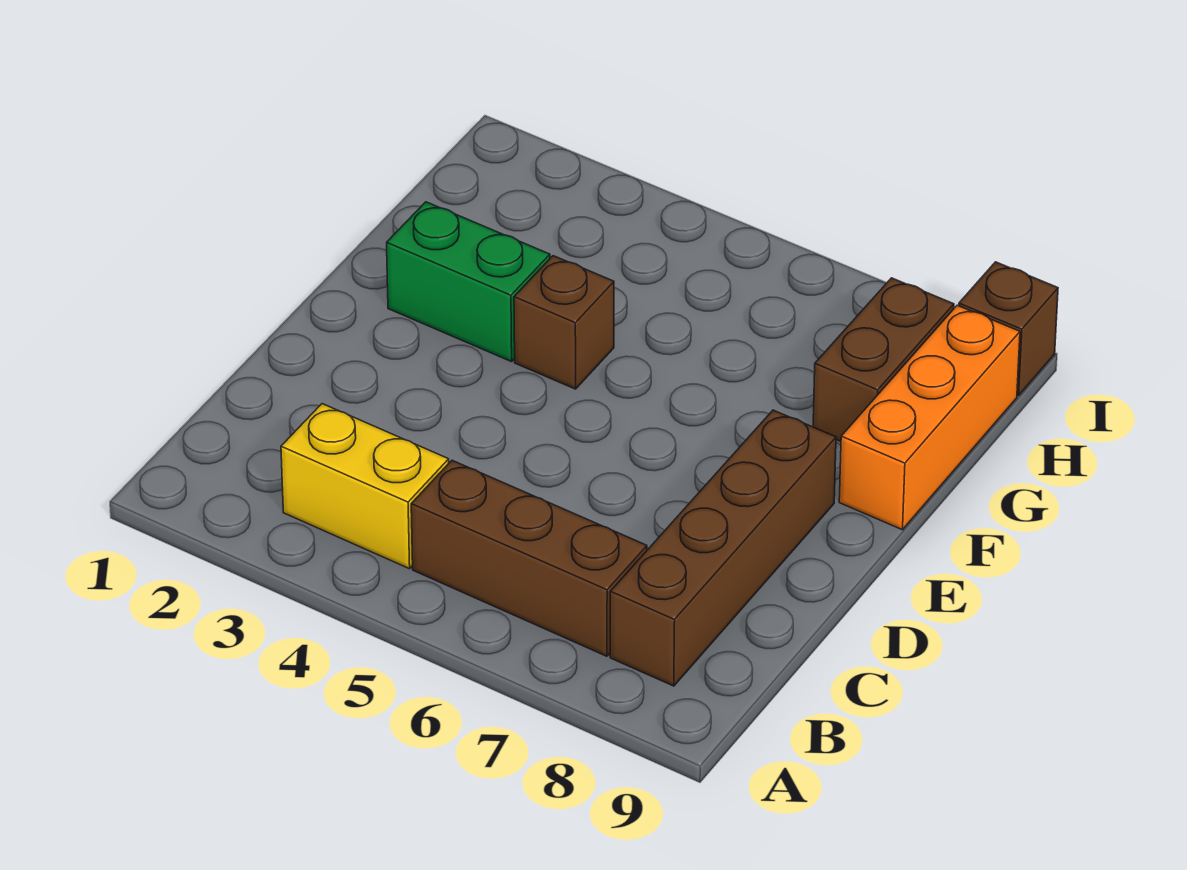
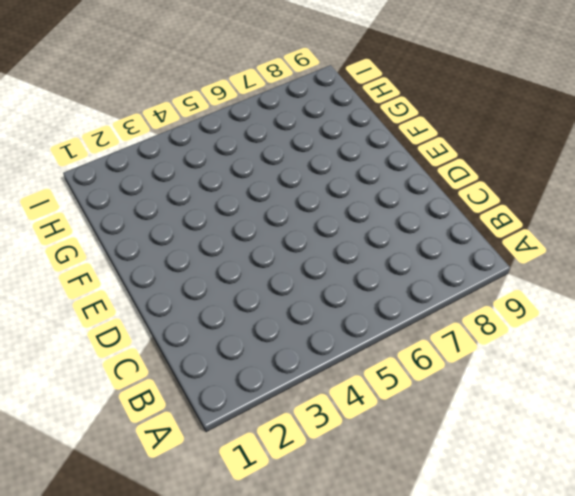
none -> yellow 1x2 brick [281,404,449,569]
none -> brown 1x3 brick [411,460,647,656]

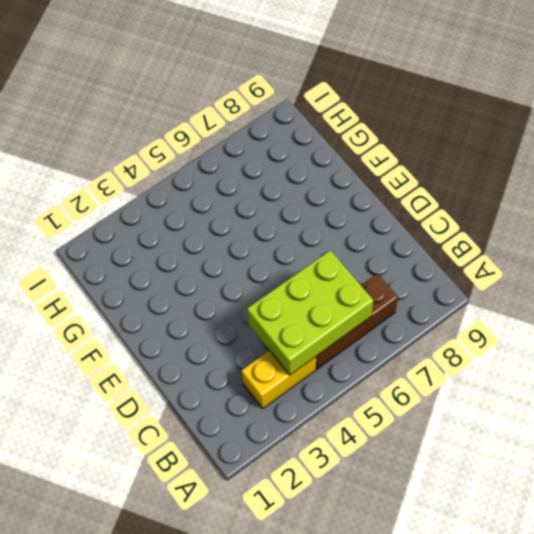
lime 2x3 brick [247,250,374,375] -> none
none -> brown 1x4 brick [610,410,836,686]
none -> green 1x2 brick [387,202,550,362]

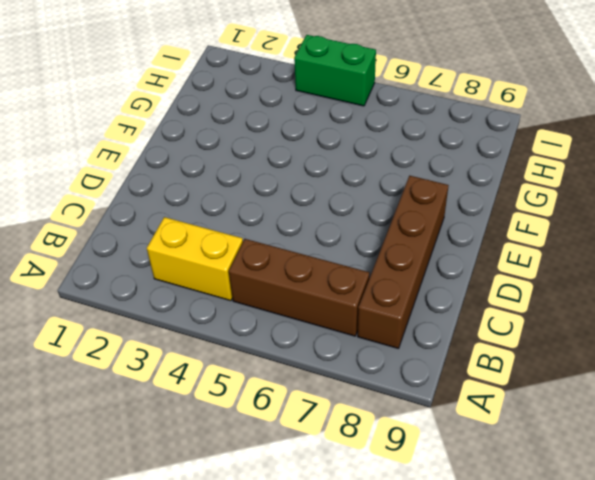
green 1x2 brick [294,35,376,106] -> green 1x2 brick moved to [387,202,550,362]
none -> brown 1x1 brick [514,256,614,389]
none -> orange 1x3 brick [839,305,1020,530]

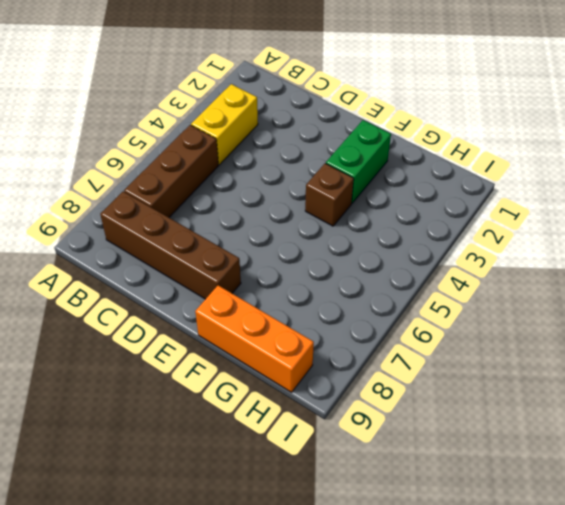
none -> brown 1x2 brick [813,278,954,441]
none -> brown 1x1 brick [959,262,1058,396]

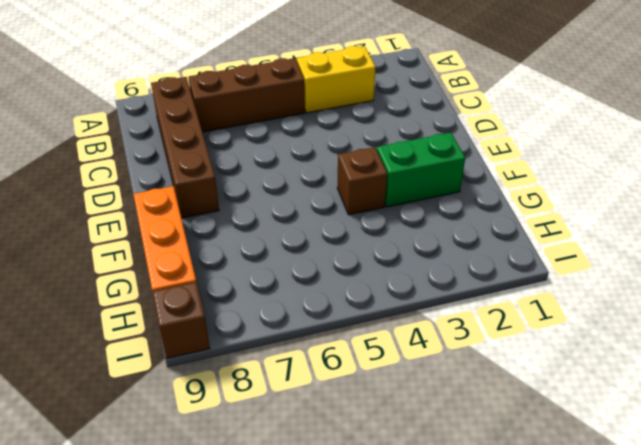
none -> brown 1x2 brick [813,278,954,441]

